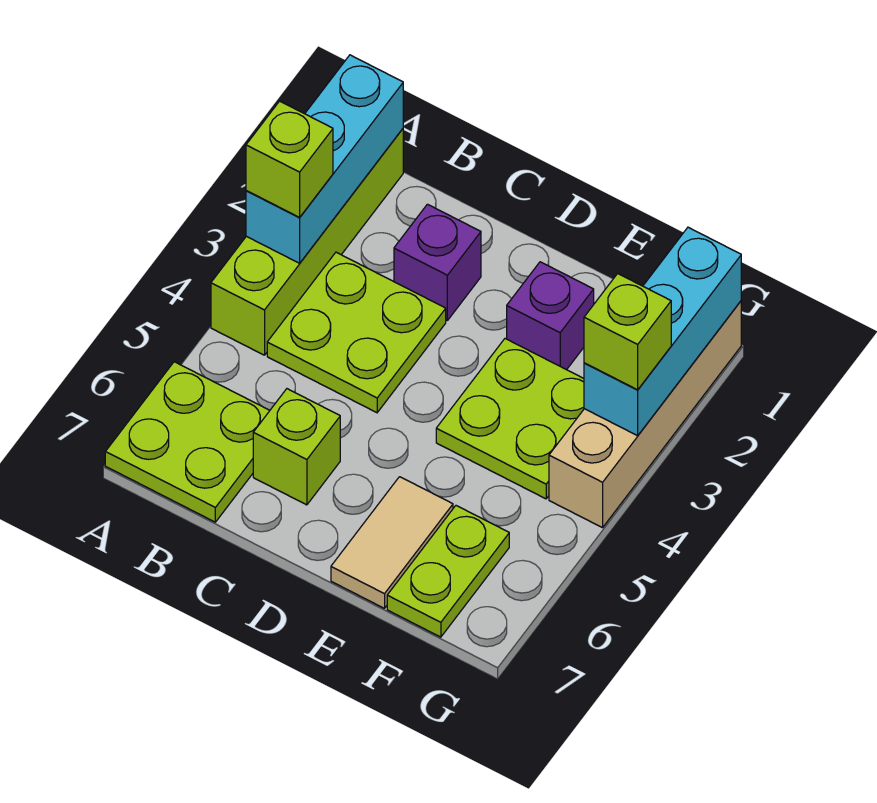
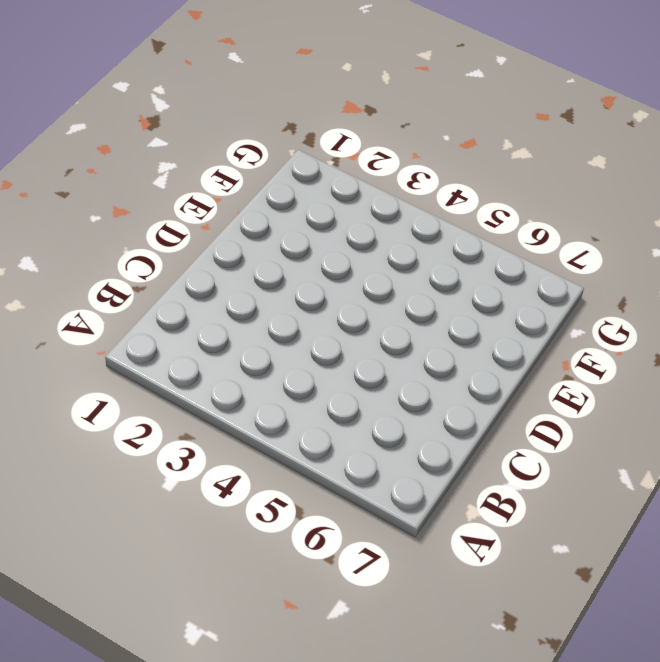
none -> lime 1x4 brick [211,129,403,355]
none -> lime 2x2 plate [105,362,270,522]
none -> lime 2x2 plate [267,252,446,413]

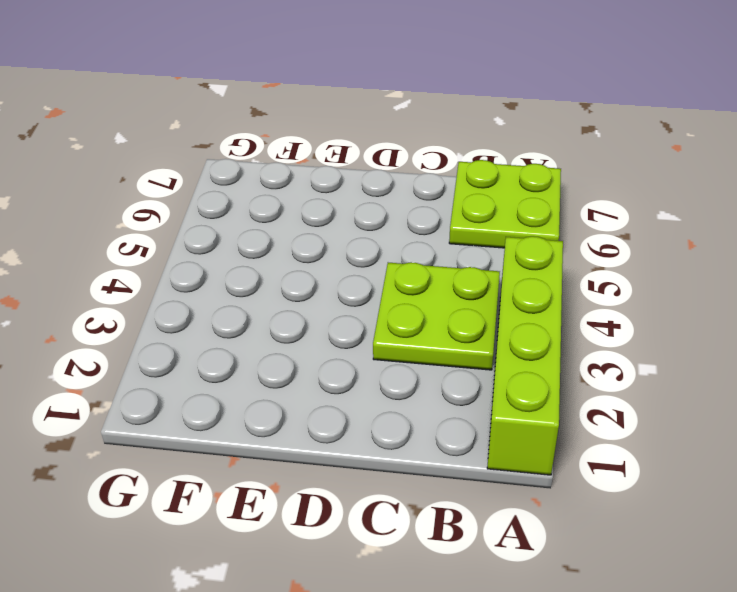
none -> purple 1x1 brick [394,204,481,320]
none -> lime 1x1 brick [253,389,340,505]
none -> purple 1x1 brick [507,262,594,370]

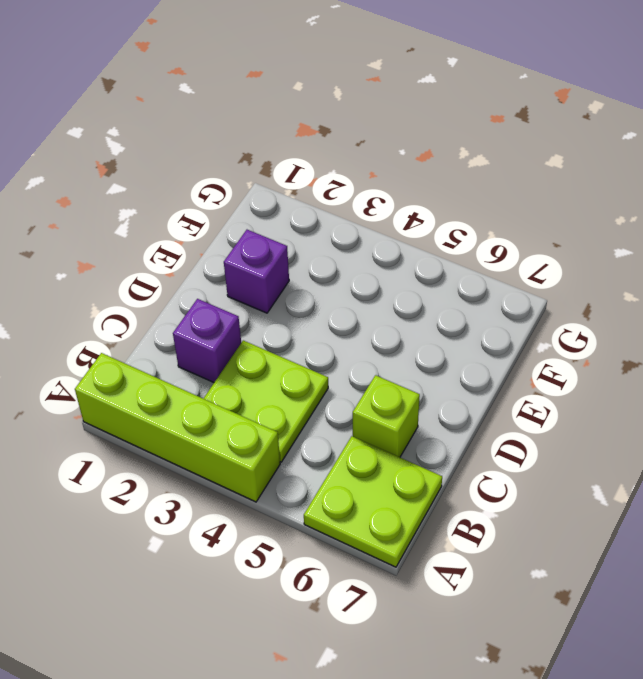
none -> lime 2x2 plate [436,339,584,499]
none -> tan 1x2 tile [331,477,453,608]
none -> lime 1x2 plate [387,506,509,637]

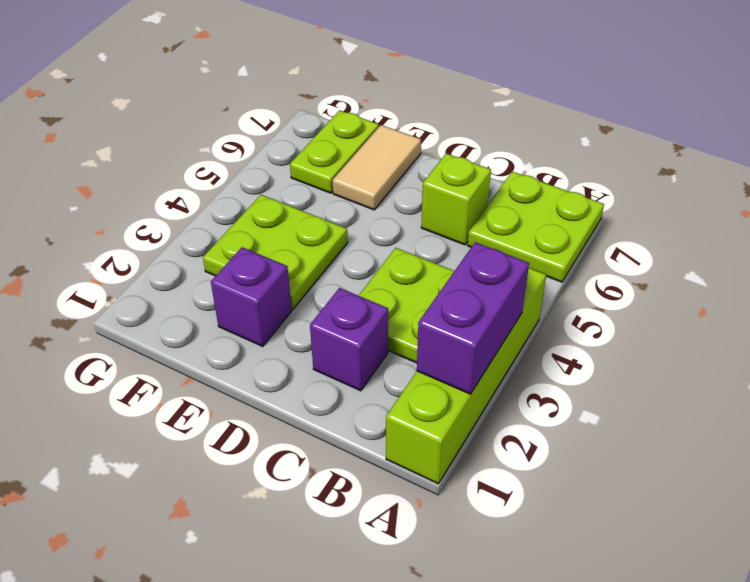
purple 1x2 brick [417,242,529,394] -> cyan 1x3 brick [246,55,403,263]
none -> tan 1x4 brick [549,301,741,528]
none -> cyan 1x3 brick [584,227,741,436]
none -> lime 1x1 brick [246,101,333,217]

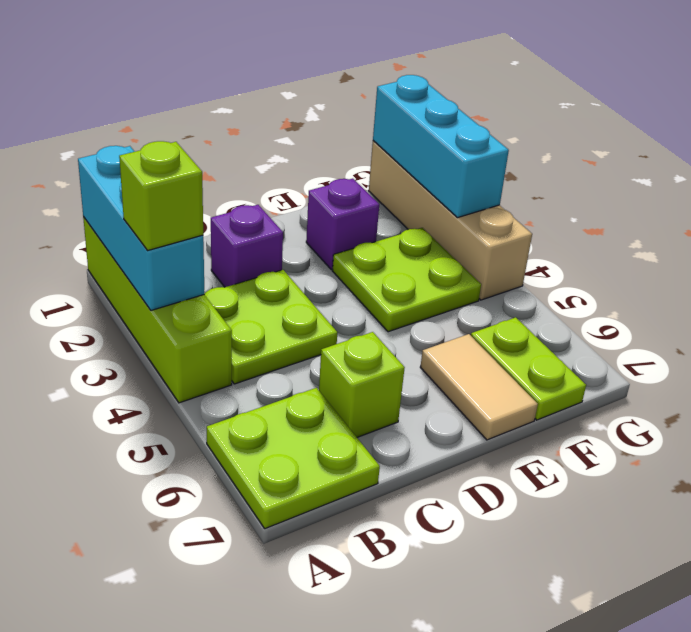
none -> lime 1x1 brick [584,274,671,390]

